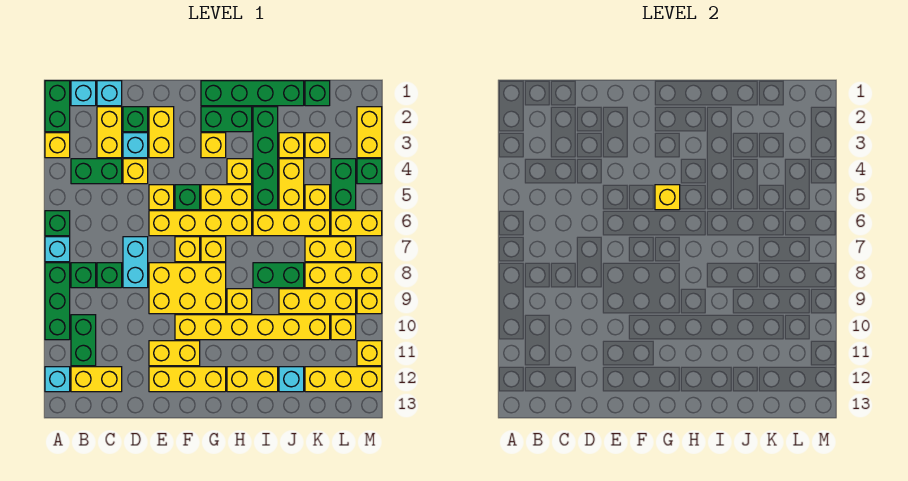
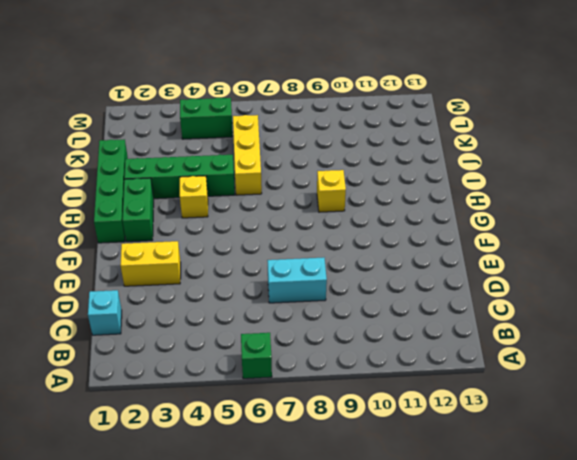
none -> green 1x2 brick [45,81,70,132]
none -> yellow 1x1 brick [45,133,70,158]
none -> cyan 1x1 brick [45,237,70,262]
none -> green 1x3 brick [45,263,70,340]

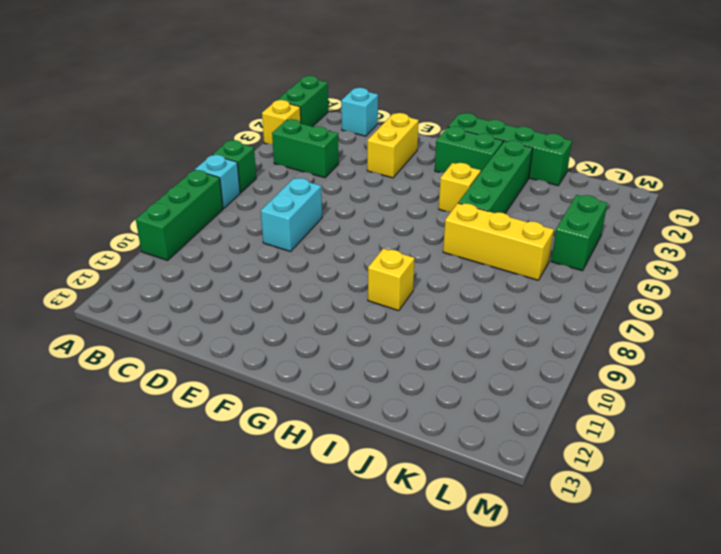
none -> cyan 1x1 brick [45,367,70,392]
none -> cyan 1x1 brick [71,81,96,106]
none -> green 1x1 brick [71,263,96,288]
none -> green 1x2 brick [71,315,96,366]

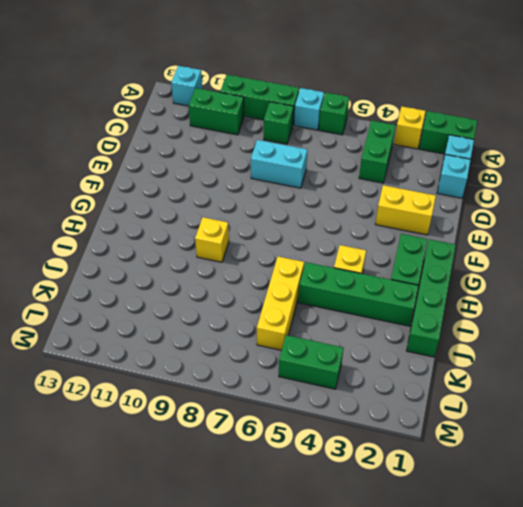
none -> yellow 1x2 brick [71,367,122,392]
none -> yellow 1x2 brick [97,107,122,158]
none -> green 1x1 brick [97,263,122,288]
none -> green 1x1 brick [123,107,148,132]

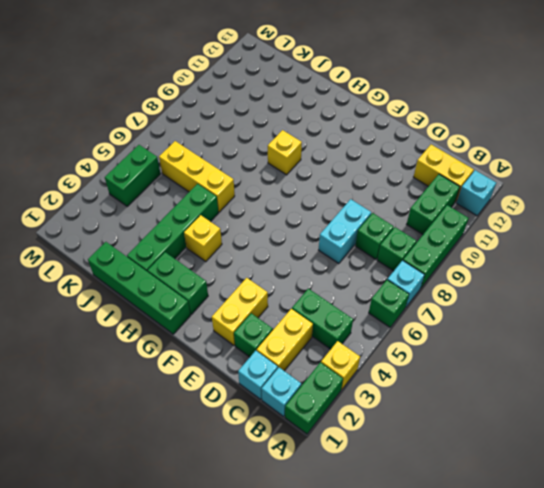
none -> cyan 1x1 brick [123,133,148,158]
none -> yellow 1x1 brick [123,159,148,184]
none -> yellow 1x1 brick [149,185,174,210]
none -> yellow 1x4 brick [149,211,252,236]

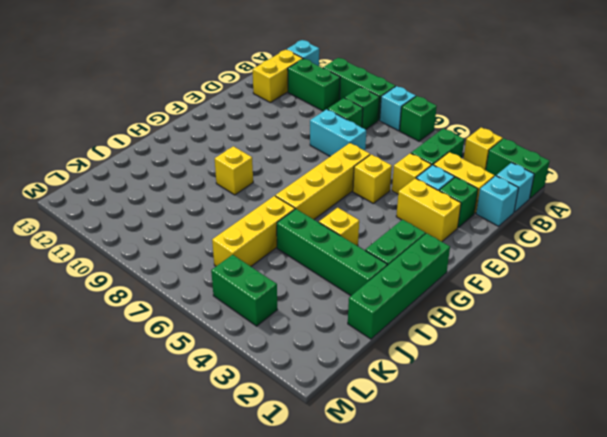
none -> yellow 2x3 brick [149,263,226,314]
none -> yellow 1x2 brick [149,341,200,366]
none -> yellow 1x3 brick [149,367,226,392]
none -> green 1x1 brick [175,185,200,210]

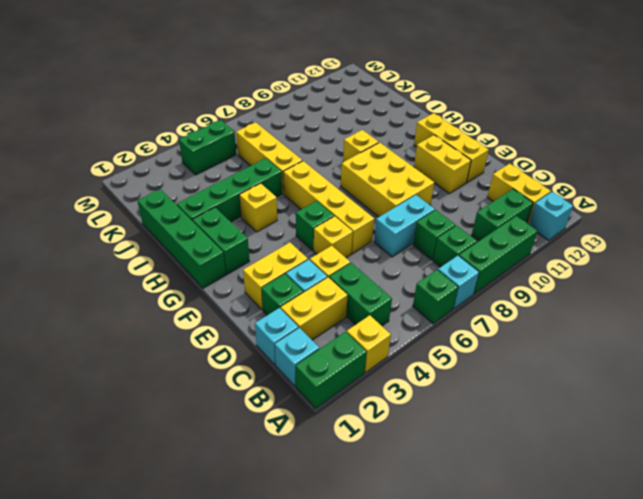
none -> yellow 1x1 brick [175,237,200,262]
none -> yellow 1x6 brick [175,315,330,340]
none -> yellow 1x1 brick [201,133,226,158]
none -> yellow 1x2 brick [201,185,252,210]

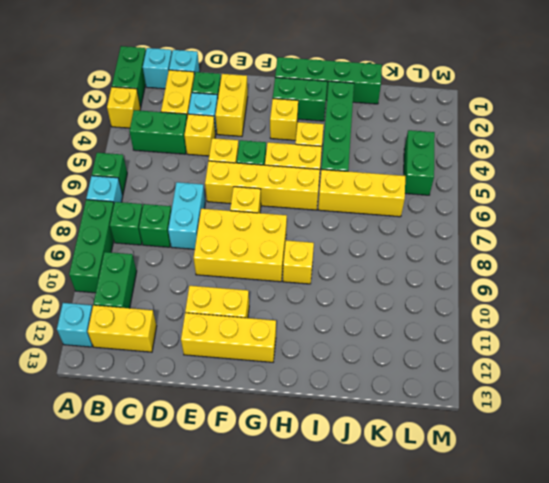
none -> yellow 1x6 brick [175,315,330,340]
none -> yellow 1x1 brick [201,237,226,262]
none -> yellow 1x2 brick [227,367,278,392]
none -> green 1x2 brick [253,263,304,288]

